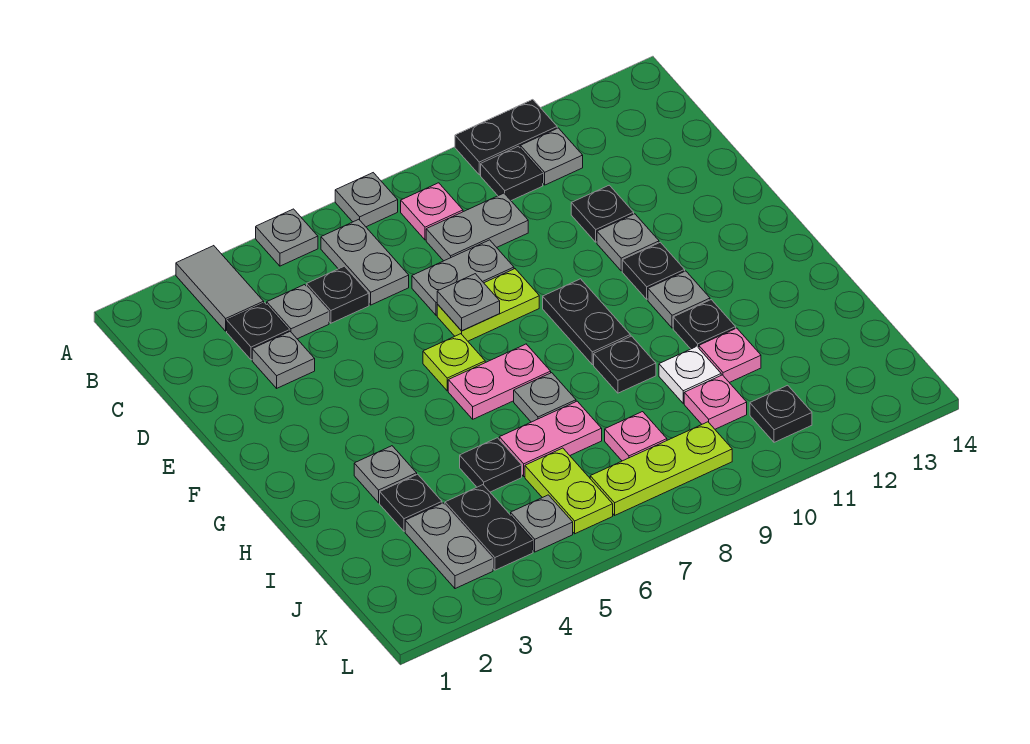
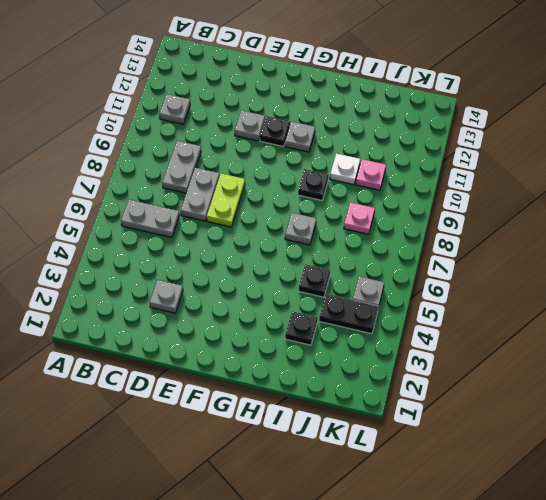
none -> grey 1x2 tile [176,246,264,331]
none -> grey 1x1 plate [256,209,318,266]
none -> grey 1x1 plate [335,173,398,227]
none -> black 1x2 plate [455,100,557,175]

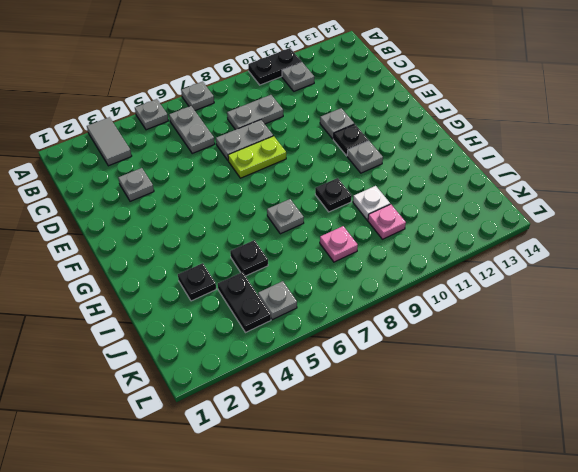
none -> pink 1x1 plate [401,183,463,240]
none -> black 1x1 plate [481,146,543,201]
none -> black 1x1 plate [227,303,289,360]
none -> grey 1x1 plate [267,285,329,339]

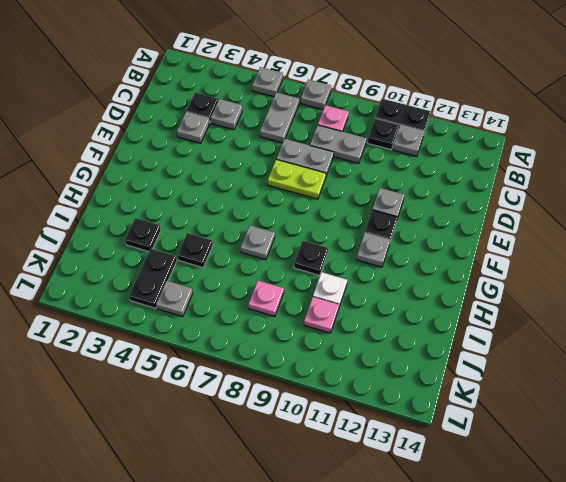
none -> grey 1x2 tile [176,246,264,331]
none -> black 1x1 plate [307,266,369,323]
none -> black 1x1 plate [571,185,634,242]
none -> lime 1x1 plate [423,334,485,391]

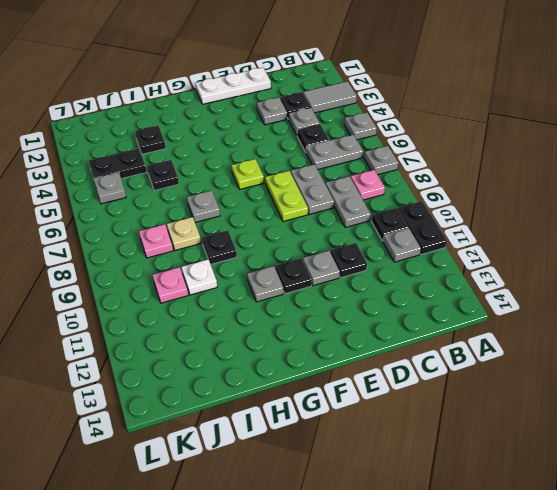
white 1x3 plate [196,68,271,104] -> none
tan 1x1 plate [167,217,201,250] -> none
none -> black 1x2 plate [543,279,630,365]
none -> pink 1x2 plate [448,344,551,419]
none -> grey 1x1 plate [354,446,417,503]
none -> black 1x1 plate [673,300,736,349]

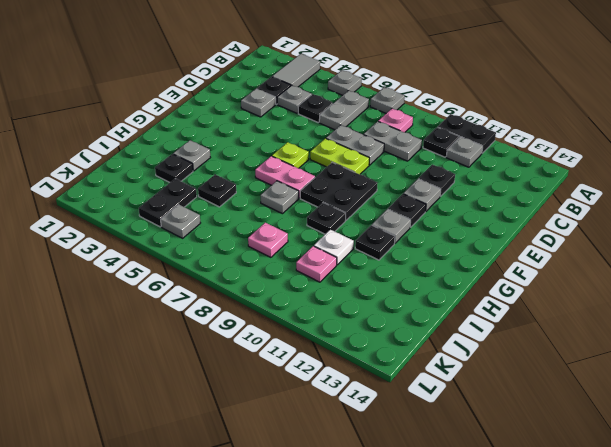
black 2x2 plate [300,162,377,220] -> black 1x2 plate [543,279,630,365]
none -> pink 1x2 plate [499,401,602,476]
none -> pink 1x1 plate [699,328,761,383]
none -> grey 1x2 plate [405,503,493,589]
none -> lime 1x2 plate [525,448,613,534]

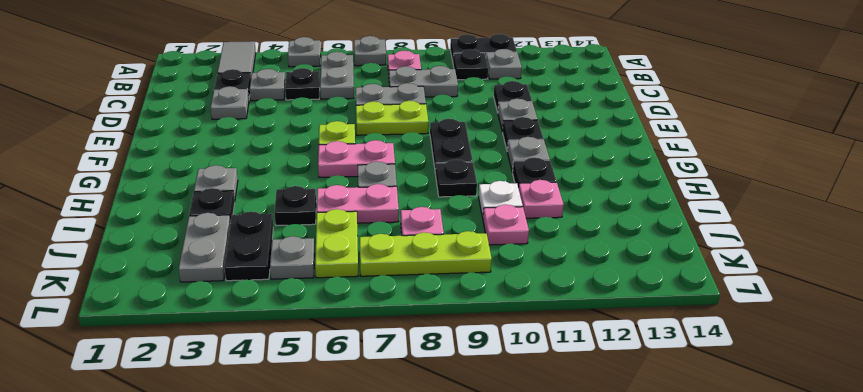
none -> black 1x1 plate [750,385,812,442]
none -> grey 1x1 plate [437,274,500,331]

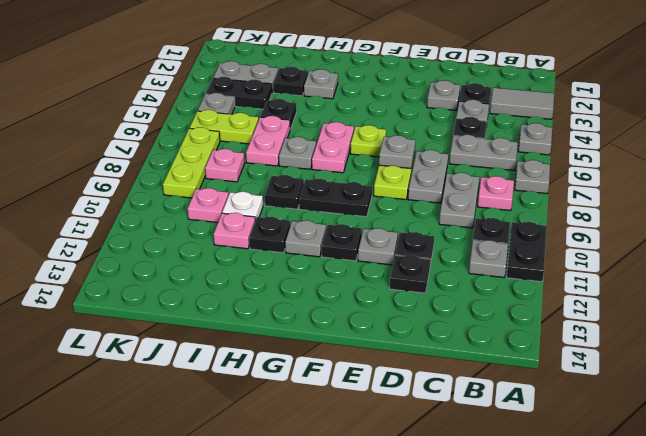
black 1x1 plate [390,255,430,293] -> black 1x1 plate moved to [750,385,812,442]

